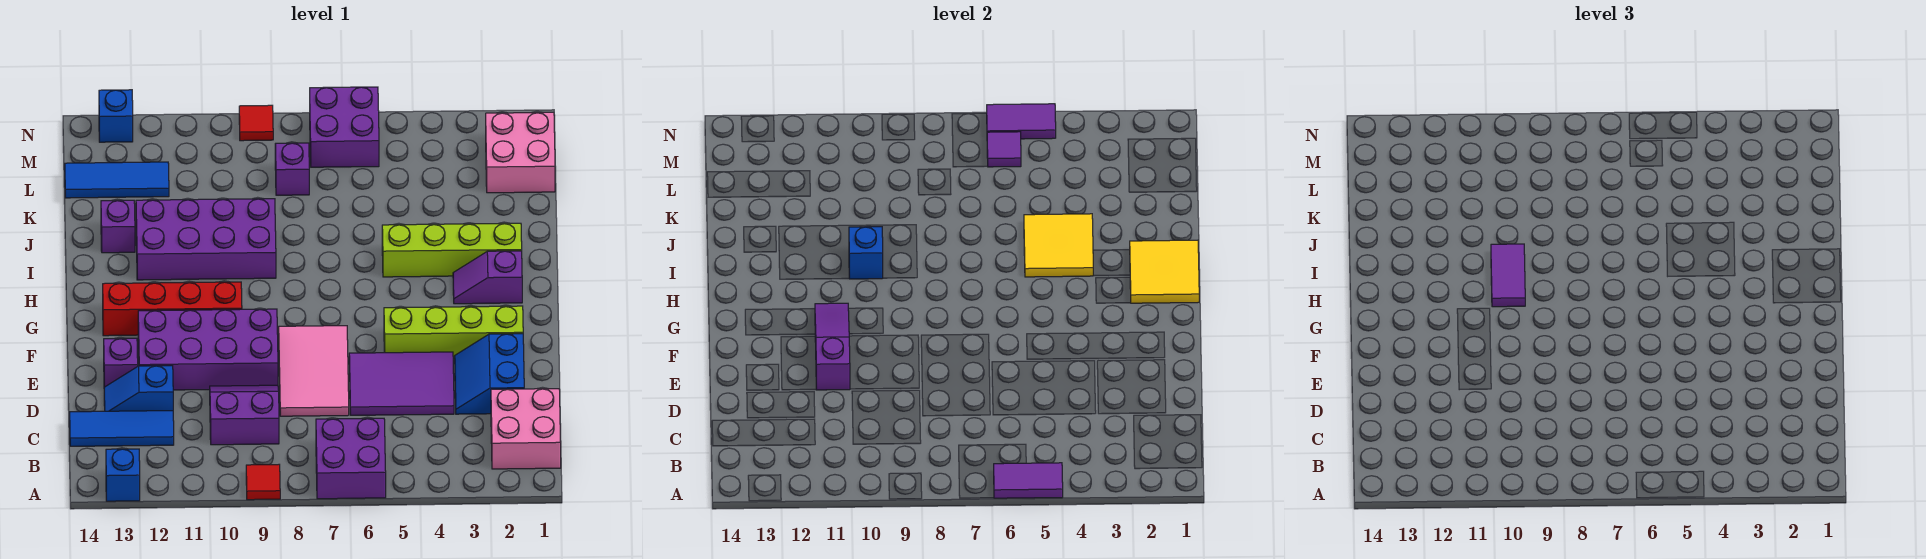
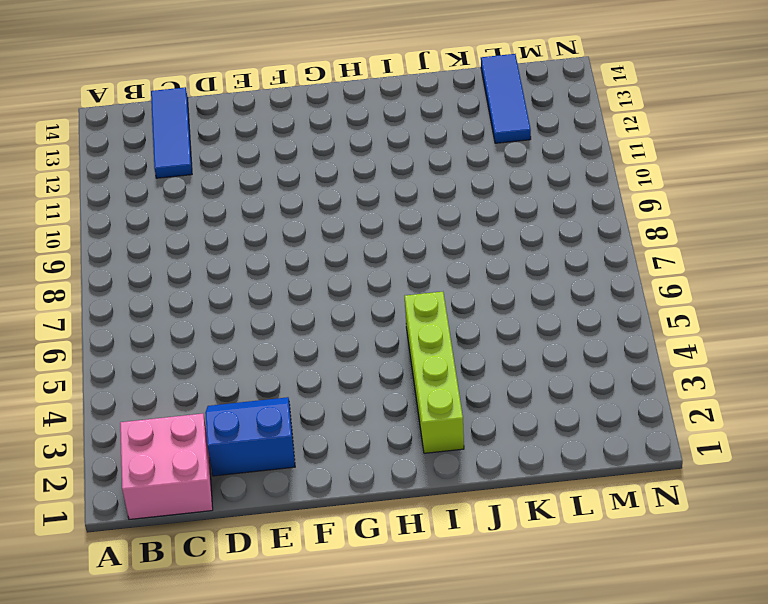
none -> purple 2x2 brick [316,418,386,499]
none -> red 1x1 tile [246,465,280,500]
none -> blue 1x1 brick [106,449,140,501]
none -> purple 2x2 slope [210,385,279,445]

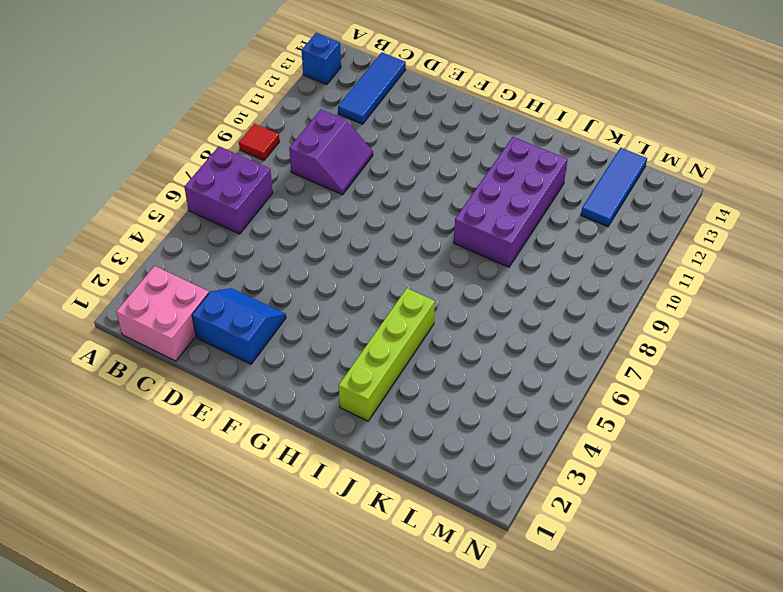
none -> purple 2x3 tile [349,352,454,415]
none -> pink 2x3 tile [279,326,349,416]
none -> blue 1x2 slope [104,366,173,411]
none -> purple 2x4 brick [138,309,278,390]

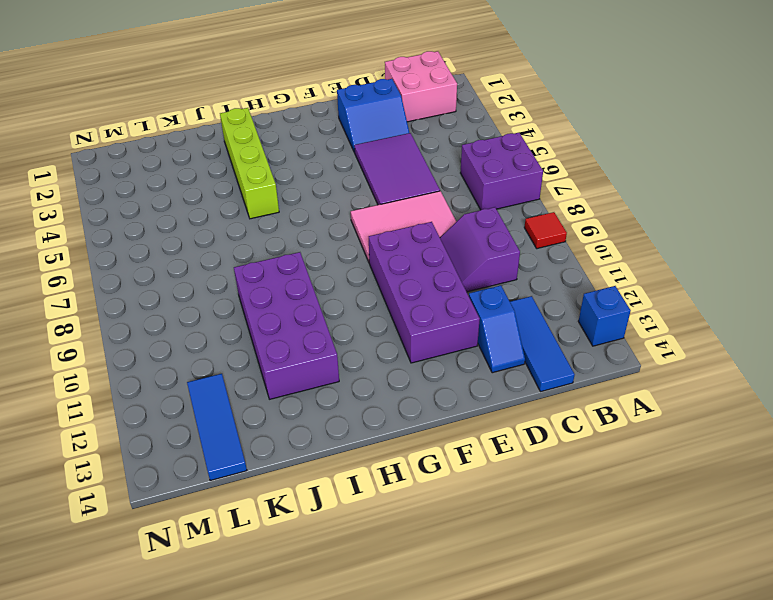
none -> purple 1x1 brick [104,338,138,387]
none -> lime 1x4 brick [384,306,523,359]
none -> red 1x4 brick [103,282,242,336]
none -> purple 1x2 slope [453,251,522,304]

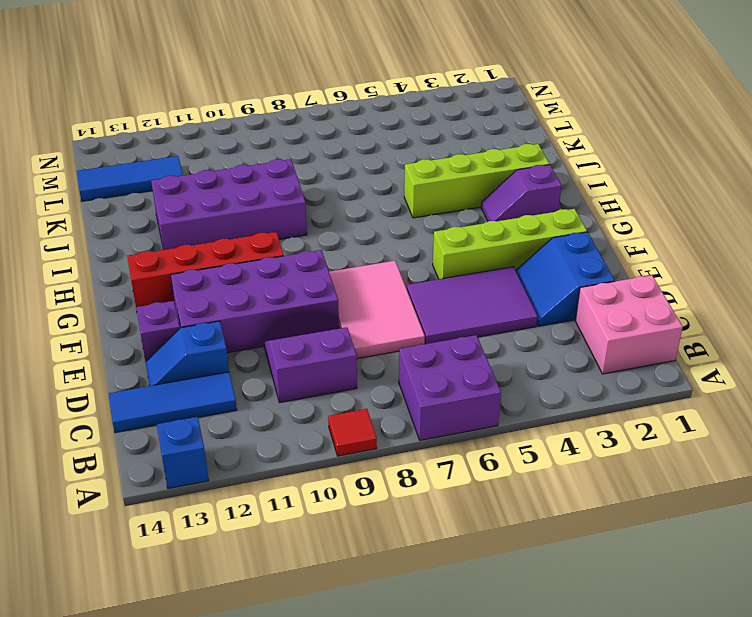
none -> purple 1x1 brick [101,200,135,253]
none -> pink 2x2 brick [486,112,555,193]
none -> purple 1x1 brick [275,143,309,195]
none -> purple 2x2 brick [310,87,379,167]

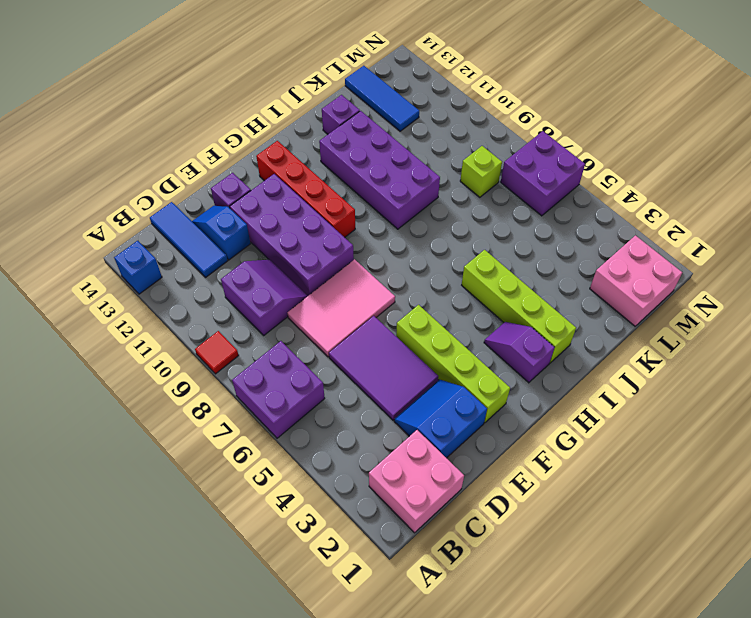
lime 1x1 brick [460,146,502,197] -> purple 1x1 brick [275,143,309,195]
none -> red 1x1 tile [239,105,273,141]
none -> blue 1x1 brick [99,90,133,142]
none -> purple 1x2 tile [994,463,1063,498]
none -> purple 1x3 slope [815,303,850,390]

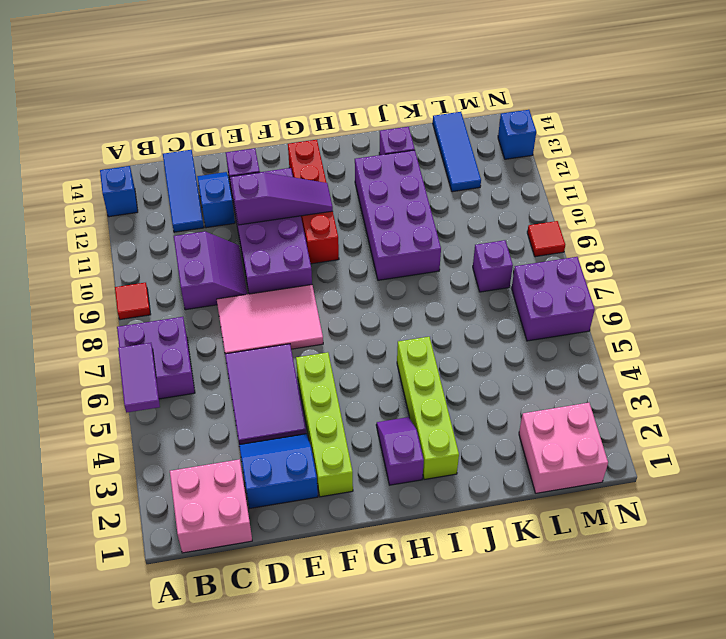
none -> yellow 2x2 tile [1130,240,1199,303]
none -> yellow 2x2 tile [1024,214,1094,277]
none -> blue 1x1 brick [849,227,883,279]
none -> purple 1x1 tile [987,132,1021,167]

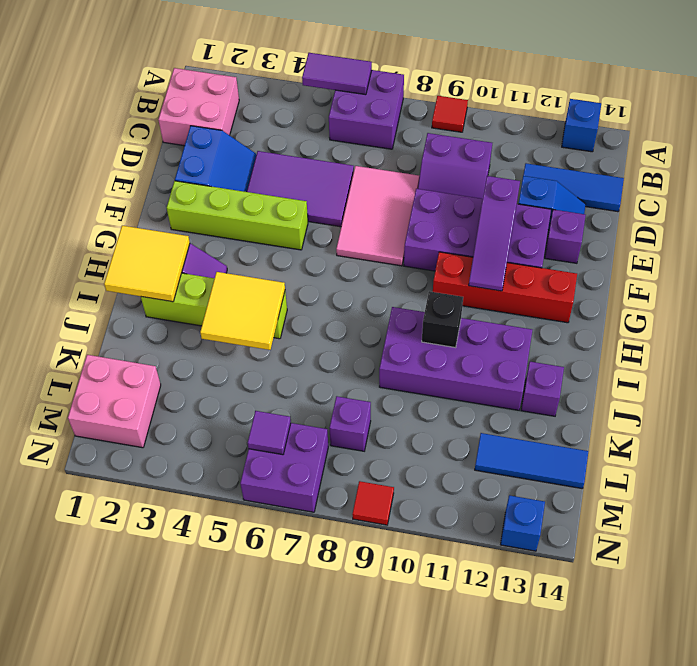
black 1x1 brick [422,291,463,348] -> blue 1x1 brick [849,227,883,279]
none -> purple 1x2 tile [987,104,1056,139]
none -> purple 1x2 tile [1491,244,1525,307]

